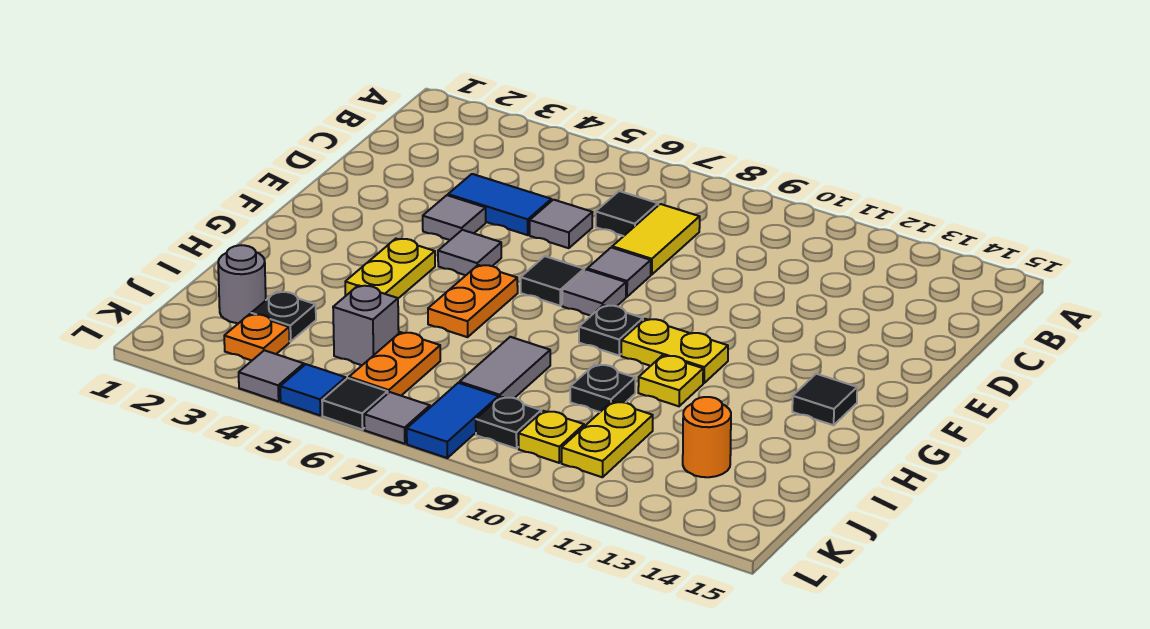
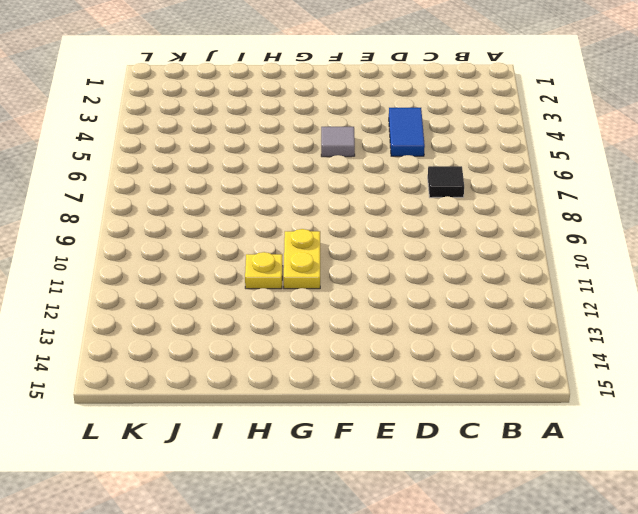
none -> yellow 1x2 tile [612,204,700,275]
none -> grey 1x1 tile [530,200,592,248]
none -> grey 1x1 tile [423,195,486,240]
none -> grey 1x1 tile [587,247,651,297]

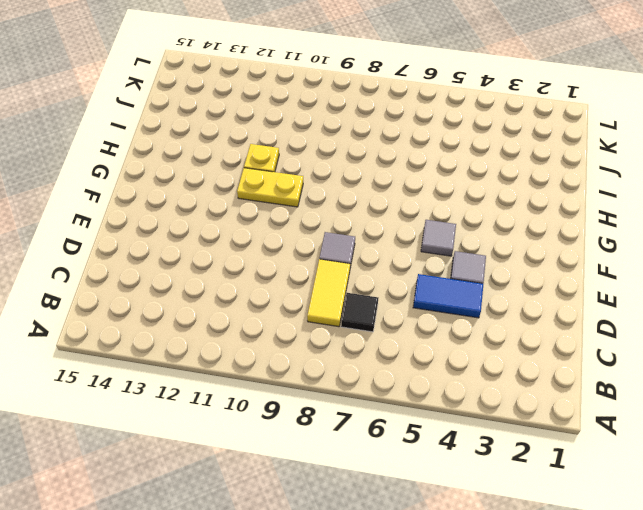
none -> grey 1x1 tile [530,200,592,248]
none -> black 1x1 tile [521,256,584,306]
none -> grey 1x1 tile [562,269,626,316]
none -> yellow 1x2 plate [345,239,435,298]

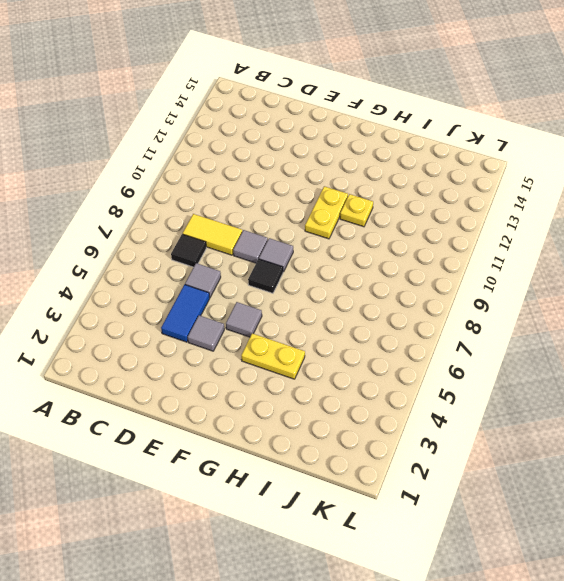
none -> orange 1x2 plate [428,265,518,337]
none -> black 1x1 plate [579,305,643,355]
none -> black 1x1 tile [792,374,857,425]
none -> grey 1x2 tile [460,337,550,398]

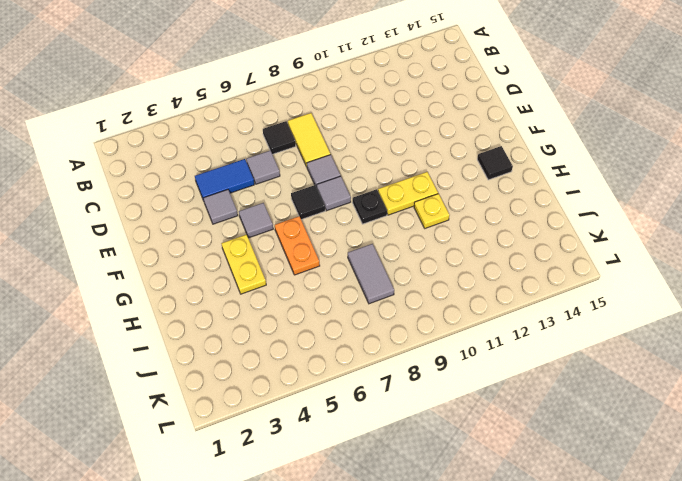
none -> black 1x1 plate [570,364,635,412]
none -> grey 1x1 round brick [218,245,266,323]
none -> black 1x1 plate [251,292,316,342]
none -> grey 1x1 brick [333,285,399,365]

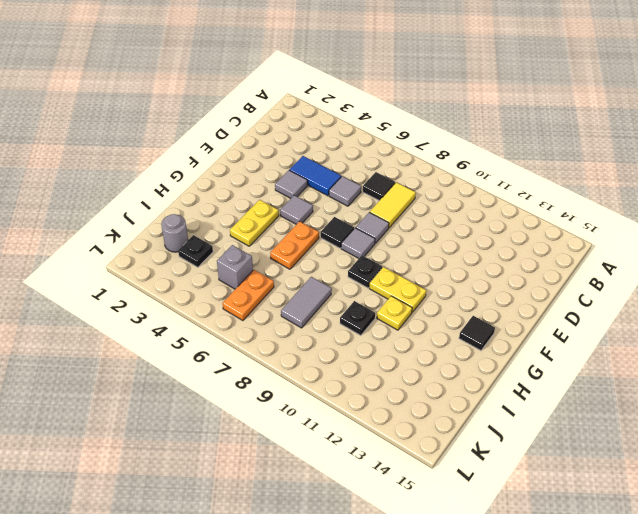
none -> yellow 1x2 plate [562,402,653,477]
none -> orange 1x1 round brick [683,397,731,477]
none -> orange 1x1 plate [224,314,289,360]
none -> blue 1x2 tile [407,383,499,458]

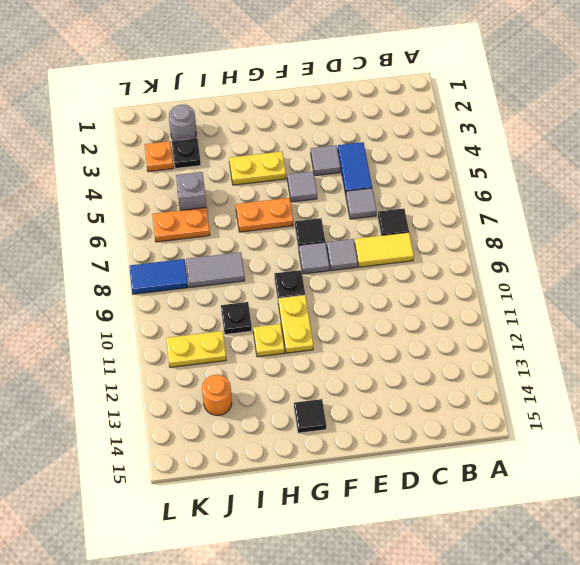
none -> black 1x1 plate [476,397,541,449]
none -> yellow 1x1 plate [519,411,584,463]
none -> grey 1x1 tile [239,350,304,401]
none -> blue 1x1 tile [280,364,346,415]

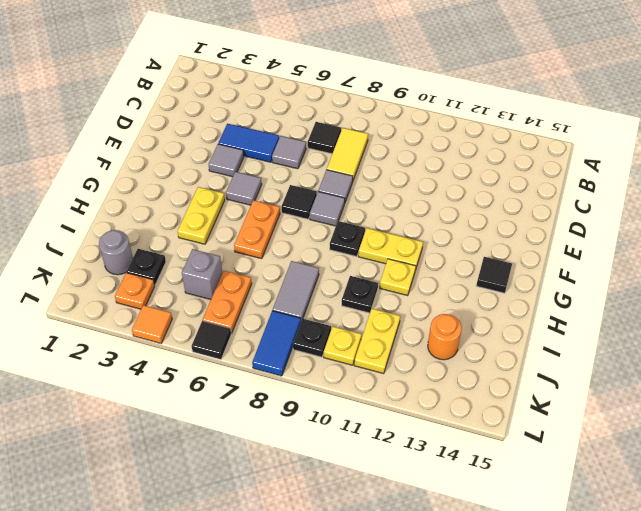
orange 1x1 tile [132,305,172,343] -> grey 1x1 tile [239,350,304,401]
none -> blue 1x1 tile [280,364,346,415]
none -> grey 1x1 tile [364,392,430,444]

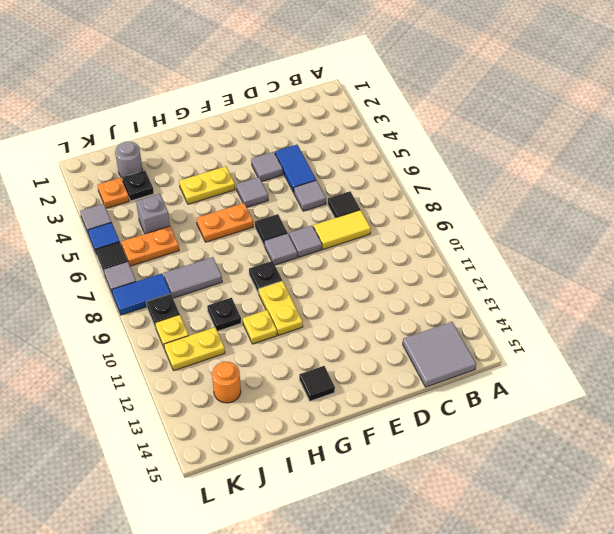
grey 2x2 tile [403,322,476,387] -> none

